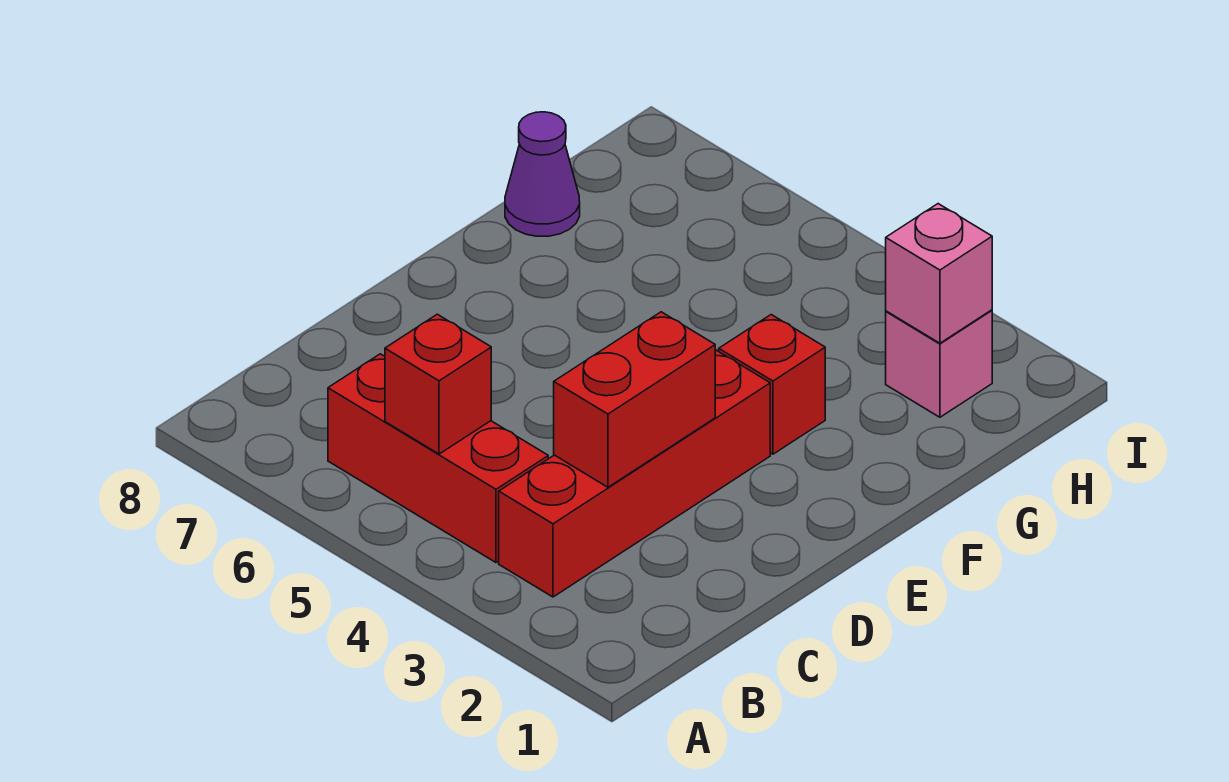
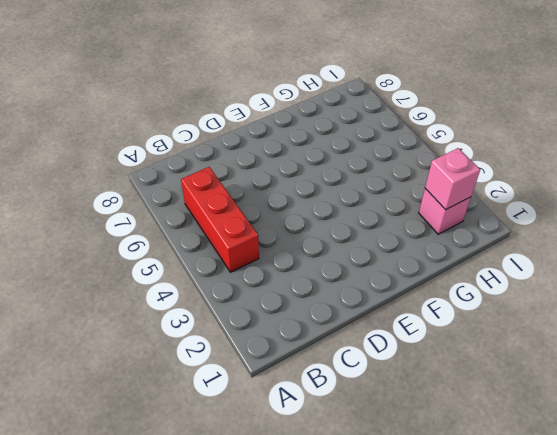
none -> red 1x4 brick [499,350,770,597]
none -> red 1x1 brick [719,315,825,454]

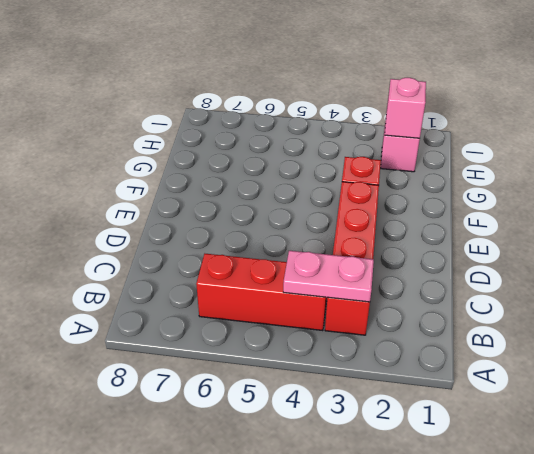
pink 1x2 plate [283,251,374,302] -> none
none -> purple 1x1 cone [505,112,580,236]
none -> red 1x1 brick [385,314,491,454]

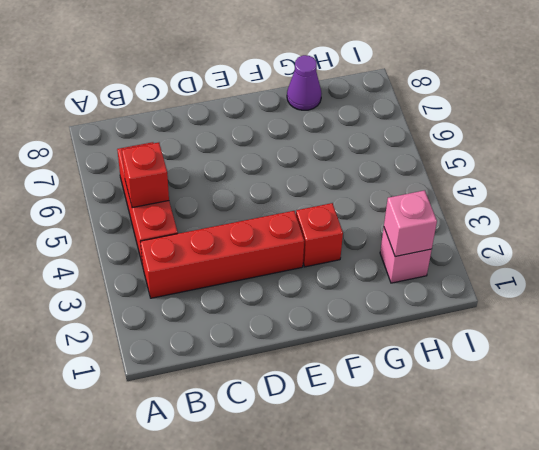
none -> red 1x2 brick [554,312,715,487]

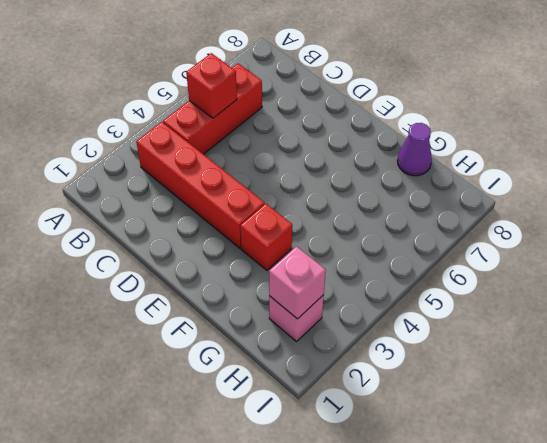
none -> red 1x2 brick [554,312,715,487]

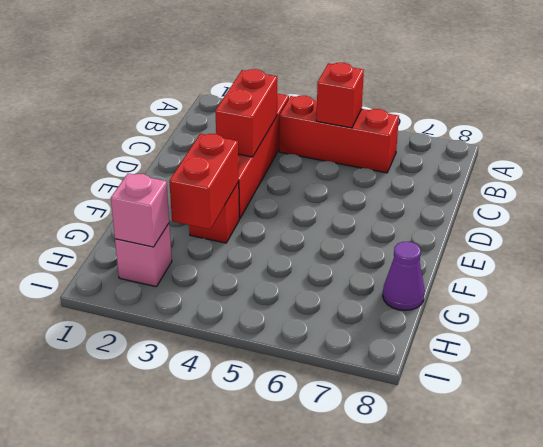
red 1x2 brick [169,134,239,229] -> none

